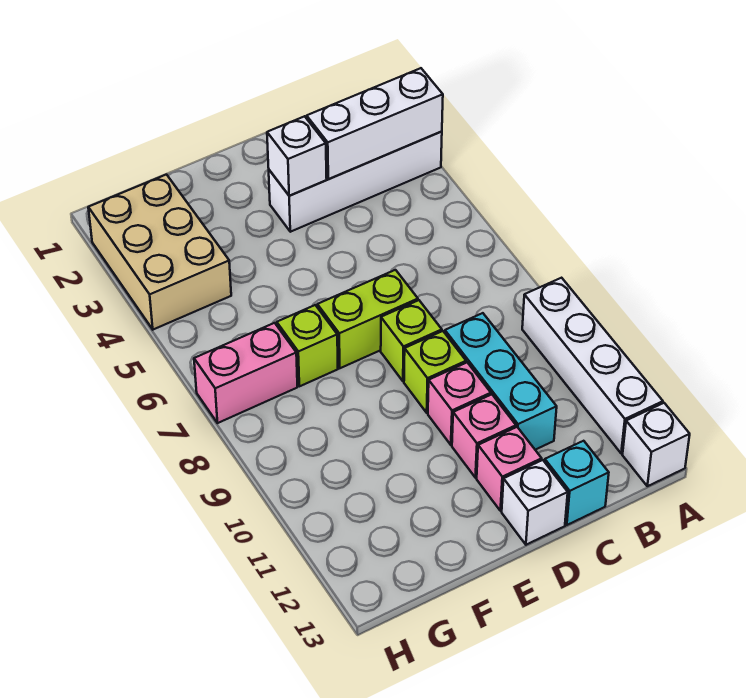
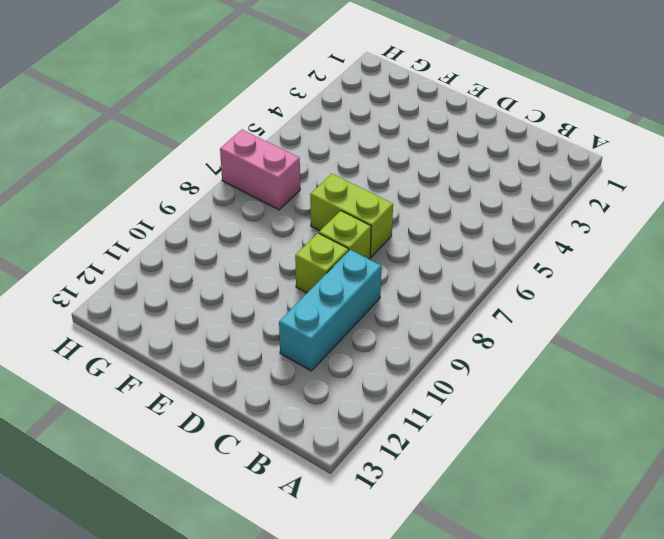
none -> white 1x4 brick [269,131,442,232]
none -> white 1x4 brick [522,278,663,453]
none -> white 1x1 brick [623,403,690,486]

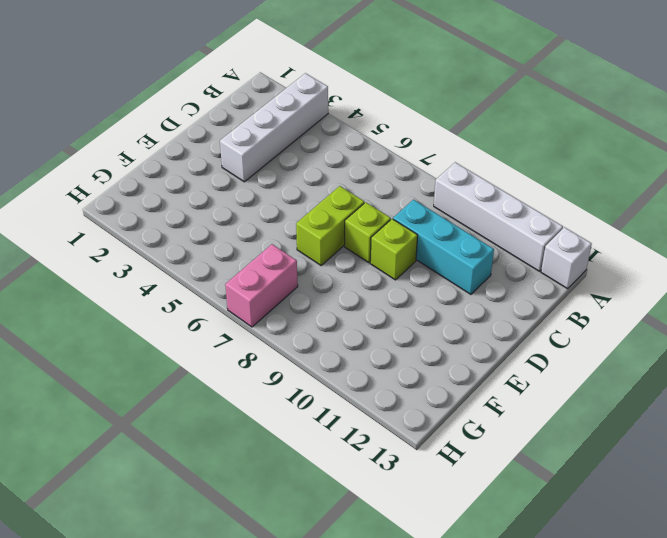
none -> cyan 1x1 brick [545,441,609,525]
none -> pink 1x1 brick [428,363,491,445]
none -> pink 1x1 brick [452,394,516,478]

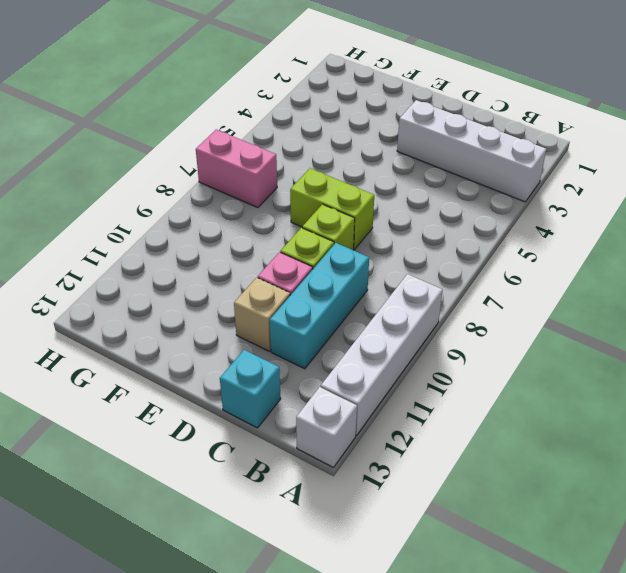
tan 1x1 brick [234,278,290,351] -> pink 1x1 brick [452,394,516,478]
none -> pink 1x1 brick [477,427,542,511]
none -> white 1x1 brick [502,460,568,545]
none -> lime 1x1 brick [277,305,338,386]

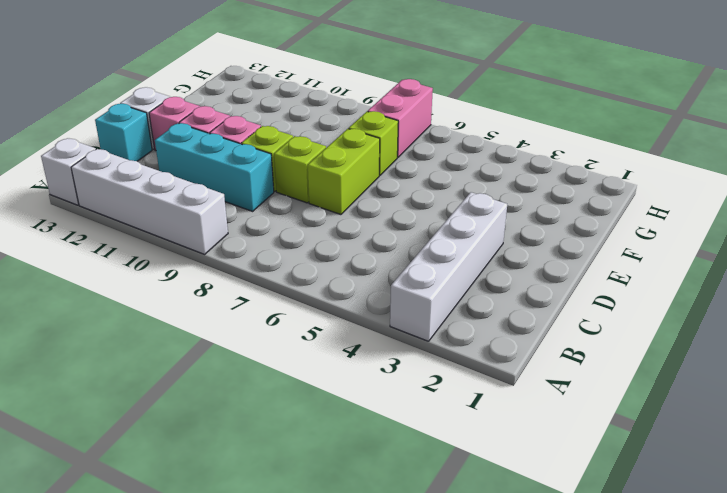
none -> tan 2x3 brick [88,175,231,330]
none -> white 1x3 brick [307,68,443,179]
none -> white 1x1 brick [267,116,327,196]

